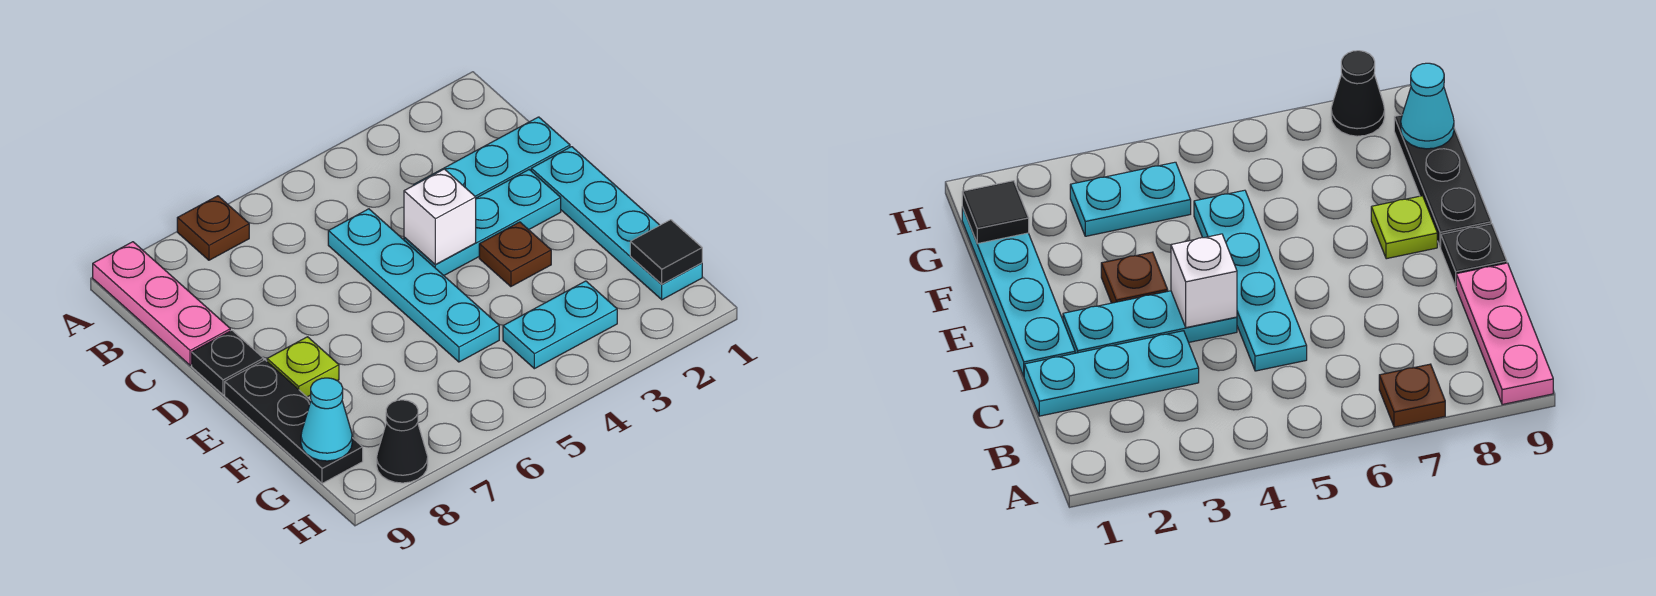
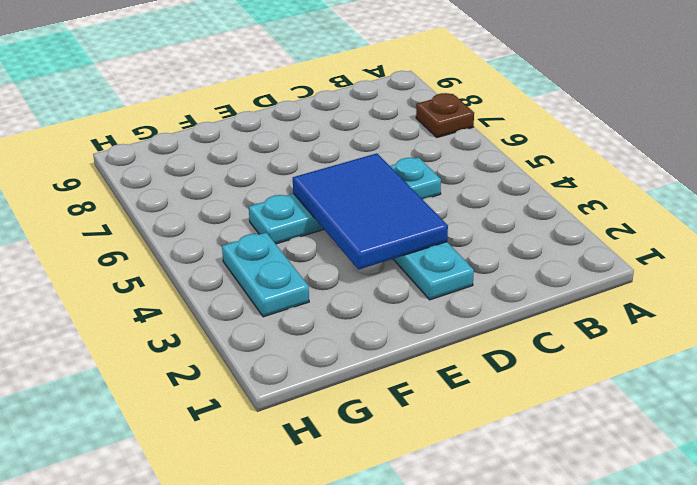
blue 2x3 tile [293,153,448,270] -> white 1x1 brick [404,169,476,265]
none -> pink 1x3 plate [93,242,230,365]
none -> cyan 1x3 plate [414,117,570,198]
none -> cyan 1x4 plate [531,147,702,300]

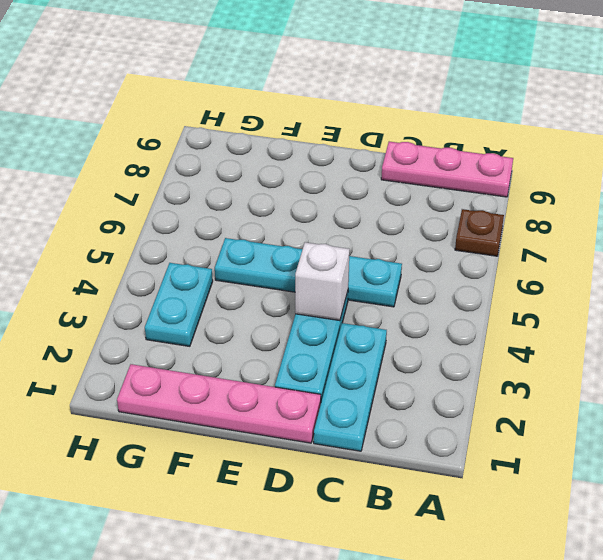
pink 1x4 plate [117,364,321,443] -> cyan 1x4 plate [531,147,702,300]
none -> black 1x1 plate [192,330,264,395]
none -> brown 1x1 plate [479,222,551,287]
none -> lime 1x1 plate [267,337,339,397]

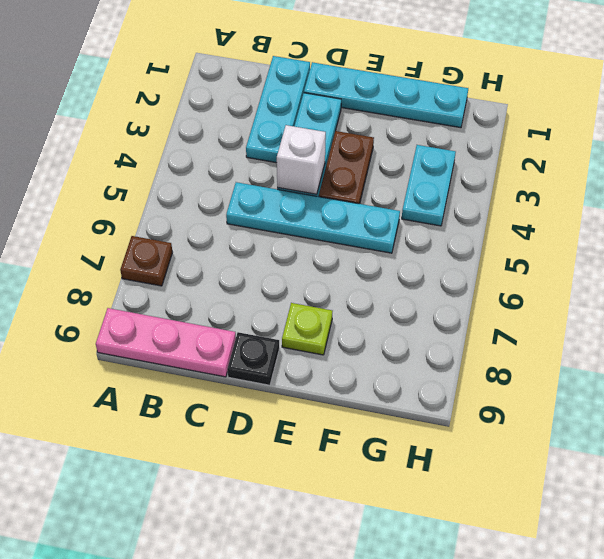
brown 1x2 plate [319,131,374,204] -> brown 1x1 plate [479,222,551,287]
none -> black 1x3 plate [225,360,363,483]
none -> black 1x1 cone [377,400,428,483]
none -> black 1x1 tile [630,220,702,284]

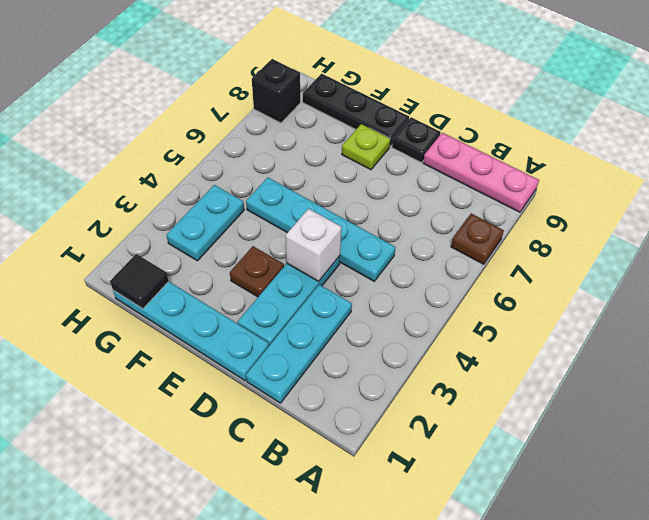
black 1x1 brick [252,59,300,123] -> black 1x1 cone [377,400,428,483]
none -> cyan 1x1 cone [301,378,352,461]

